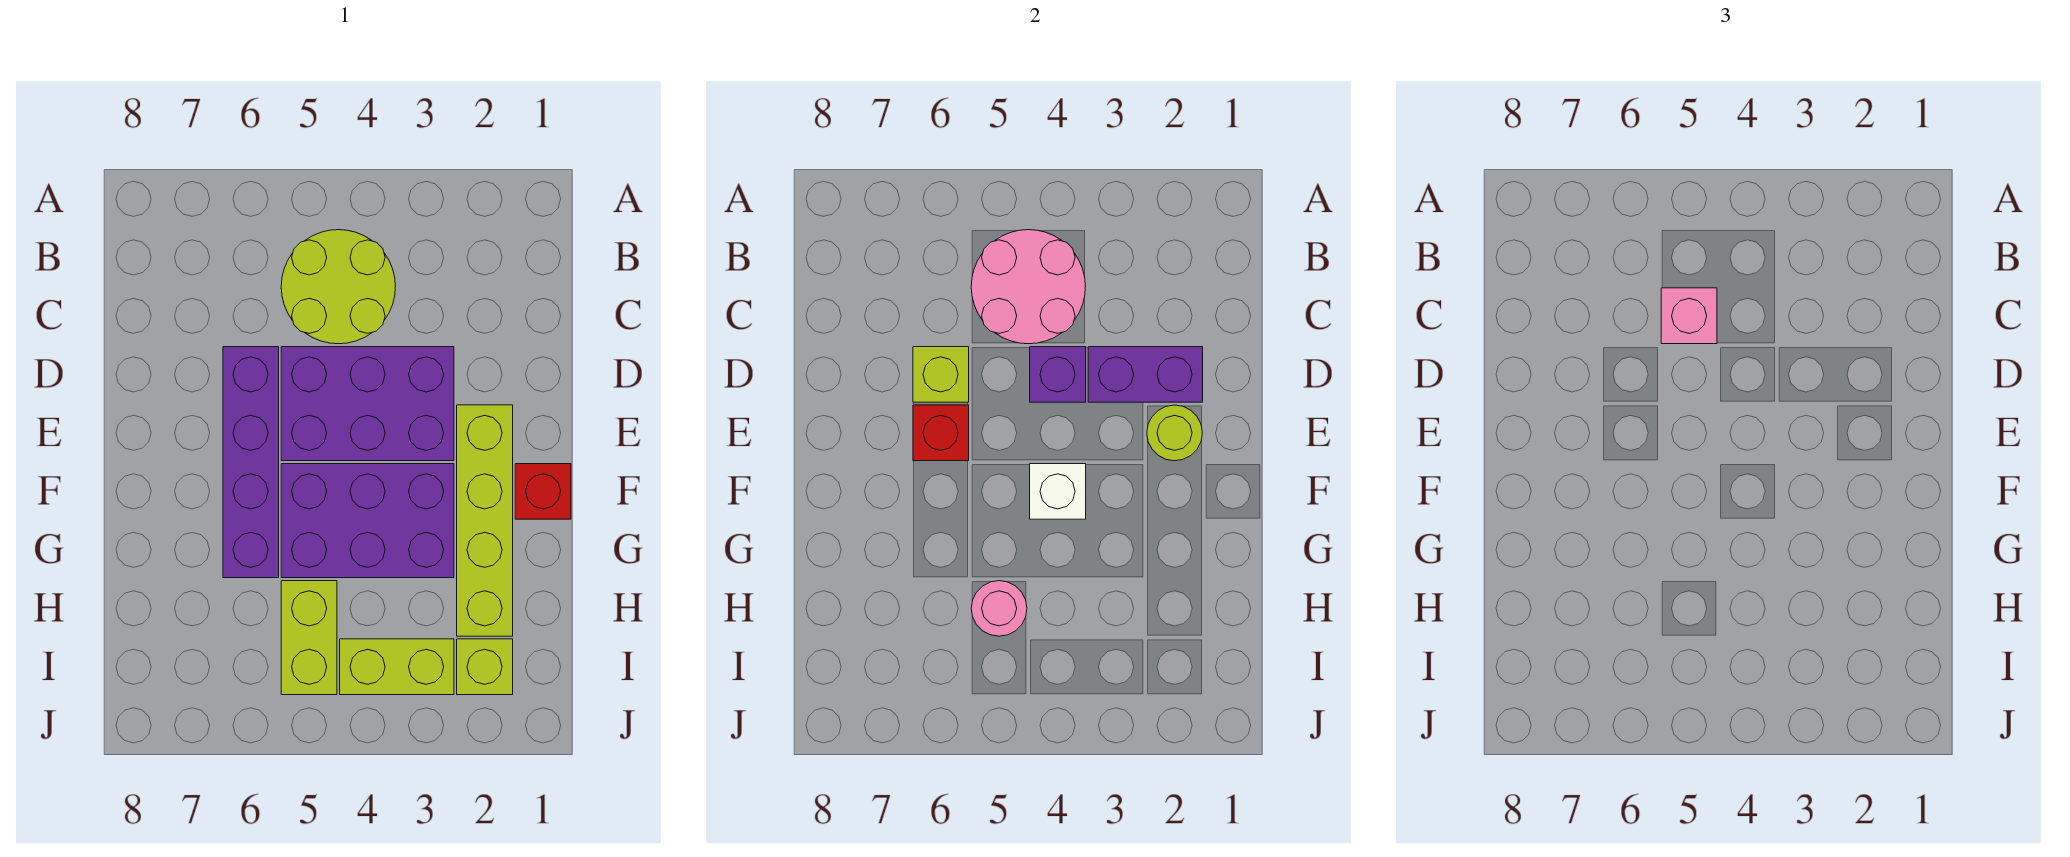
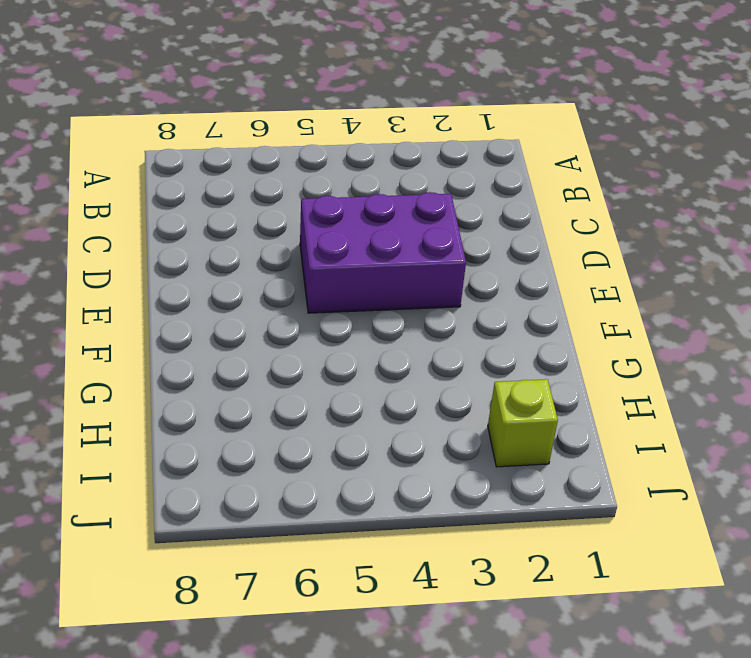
none -> lime 2x2 round brick [281,230,395,344]
none -> purple 1x4 brick [223,347,279,578]
none -> lime 1x4 brick [457,405,513,636]

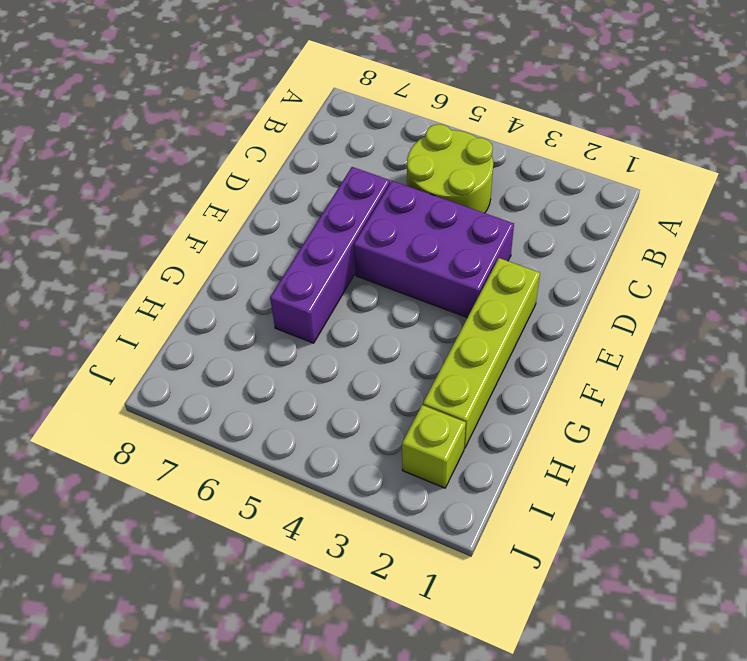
none -> red 1x1 brick [515,464,571,519]
none -> purple 2x3 brick [281,464,454,578]
none -> lime 1x2 brick [281,581,337,695]

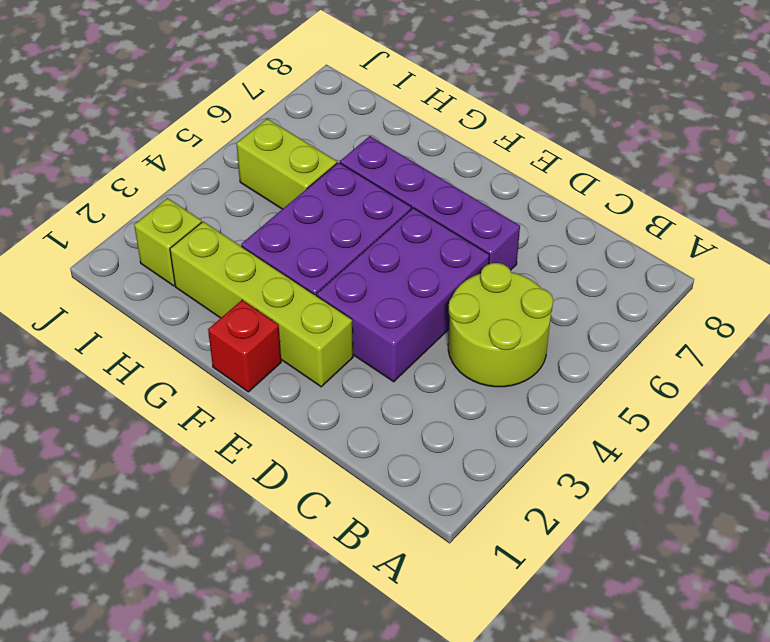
none -> lime 1x2 brick [340,639,454,695]
none -> pink 2x2 round brick [971,230,1085,344]
none -> purple 1x2 brick [1088,347,1203,402]

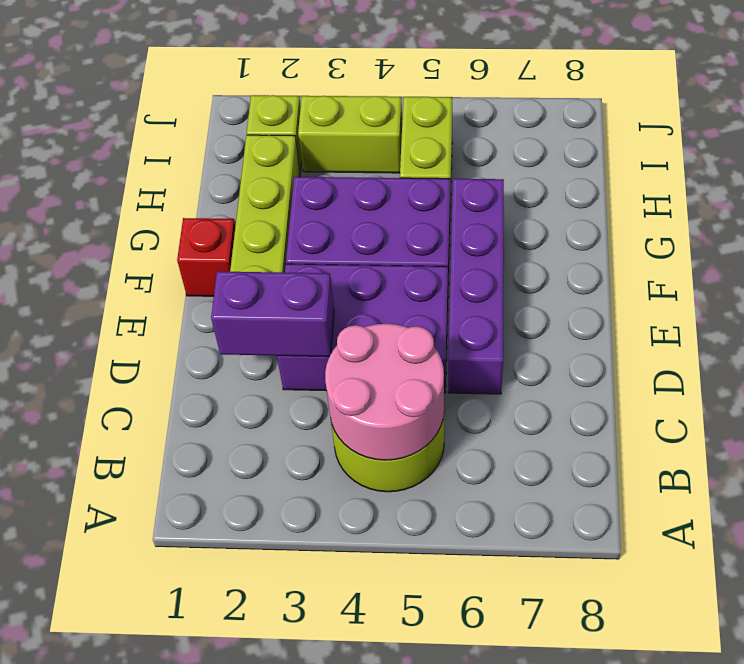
none -> purple 1x1 brick [1030,347,1086,402]
none -> lime 1x1 brick [913,347,969,402]
none -> lime 1x1 round brick [1147,405,1202,461]

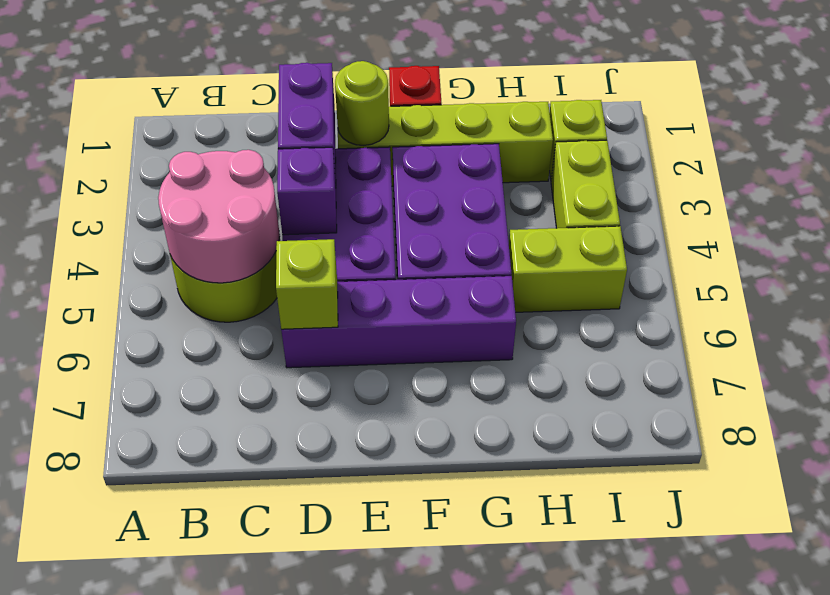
none -> red 1x1 brick [913,405,969,461]
none -> white 1x1 brick [1030,464,1086,519]
none -> pink 1x1 round brick [971,581,1027,636]

